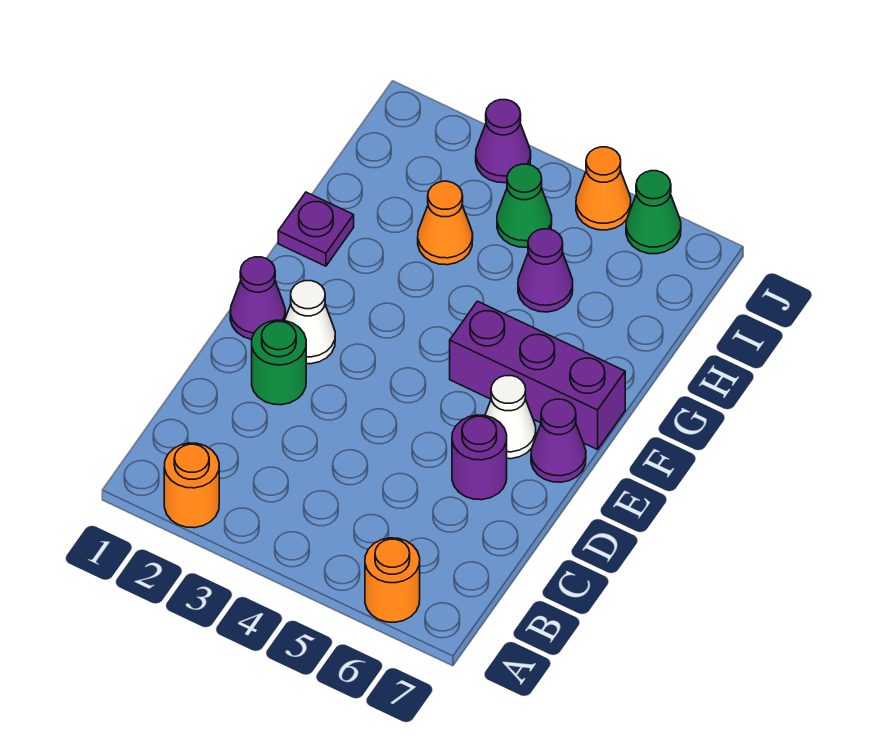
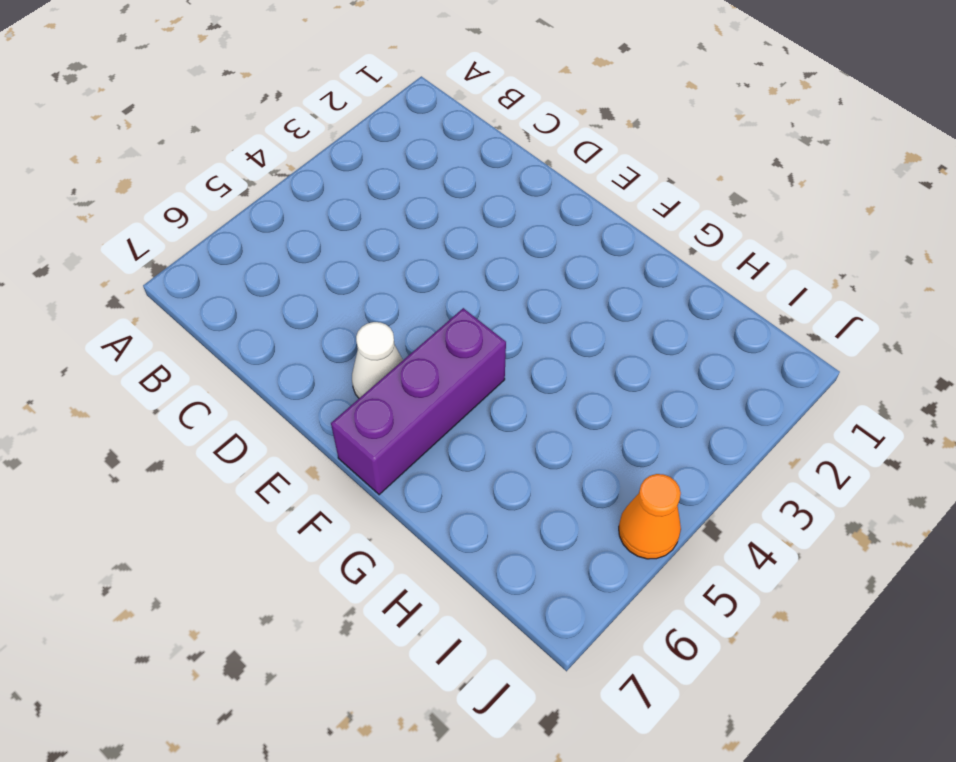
none -> orange 1x1 round brick [164,443,219,528]
none -> orange 1x1 round brick [365,538,420,622]
none -> green 1x1 round brick [252,320,306,405]

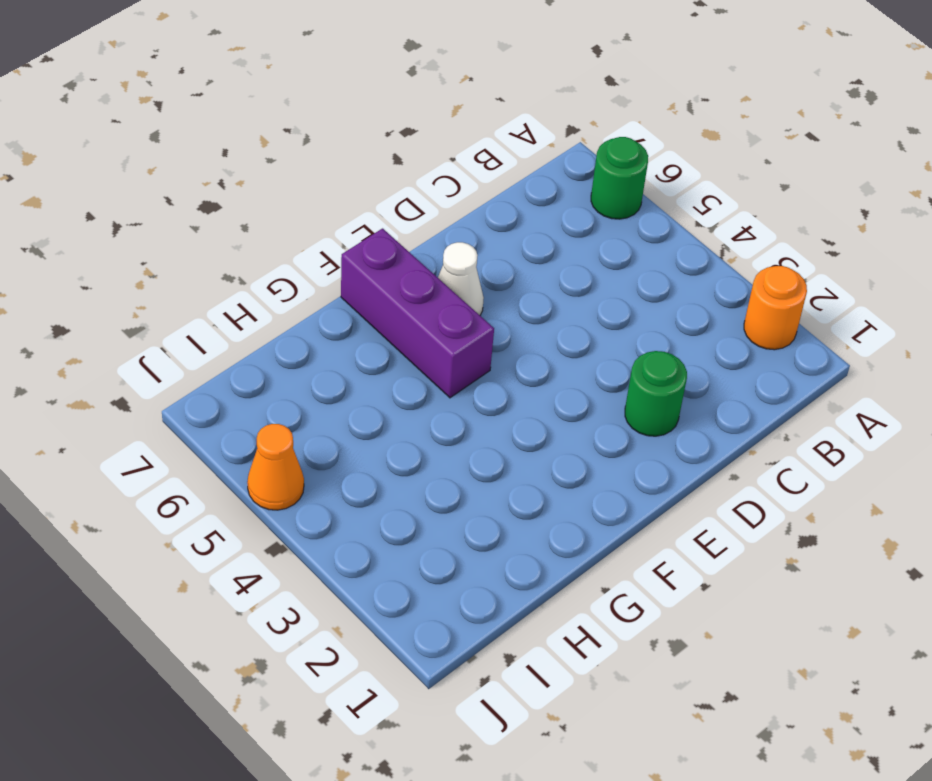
green 1x1 round brick [591,137,648,219] -> orange 1x1 round brick [365,538,420,622]
none -> purple 1x1 round brick [452,415,507,500]
none -> purple 1x1 cone [230,257,285,339]
none -> white 1x1 cone [285,281,335,364]

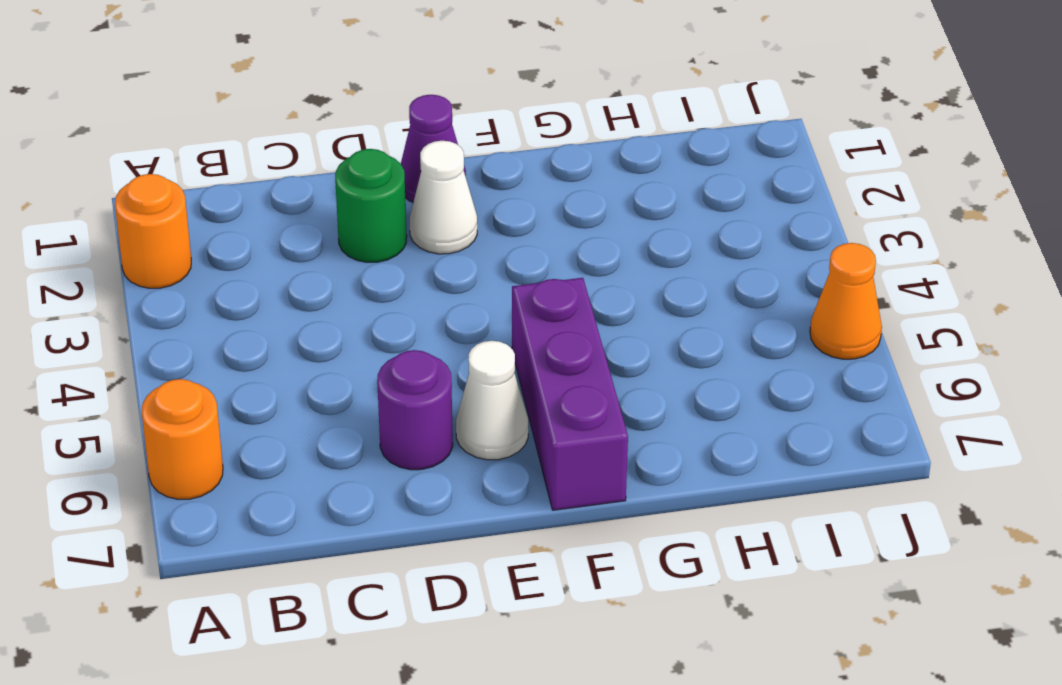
none -> purple 1x1 cone [531,399,586,482]
none -> purple 1x1 plate [278,192,354,266]
none -> orange 1x1 cone [418,181,473,265]

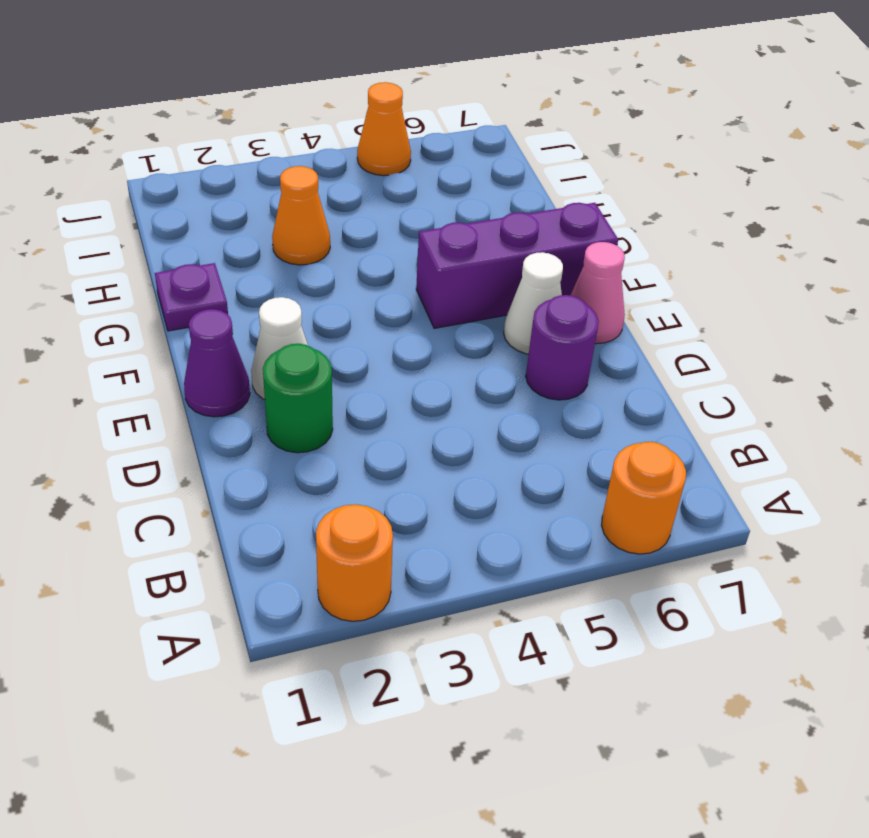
pink 1x1 cone [570,242,625,344] -> purple 1x1 cone [531,399,586,482]
none -> purple 1x1 cone [518,229,573,312]
none -> green 1x1 cone [497,164,552,247]
none -> purple 1x1 cone [476,100,531,183]

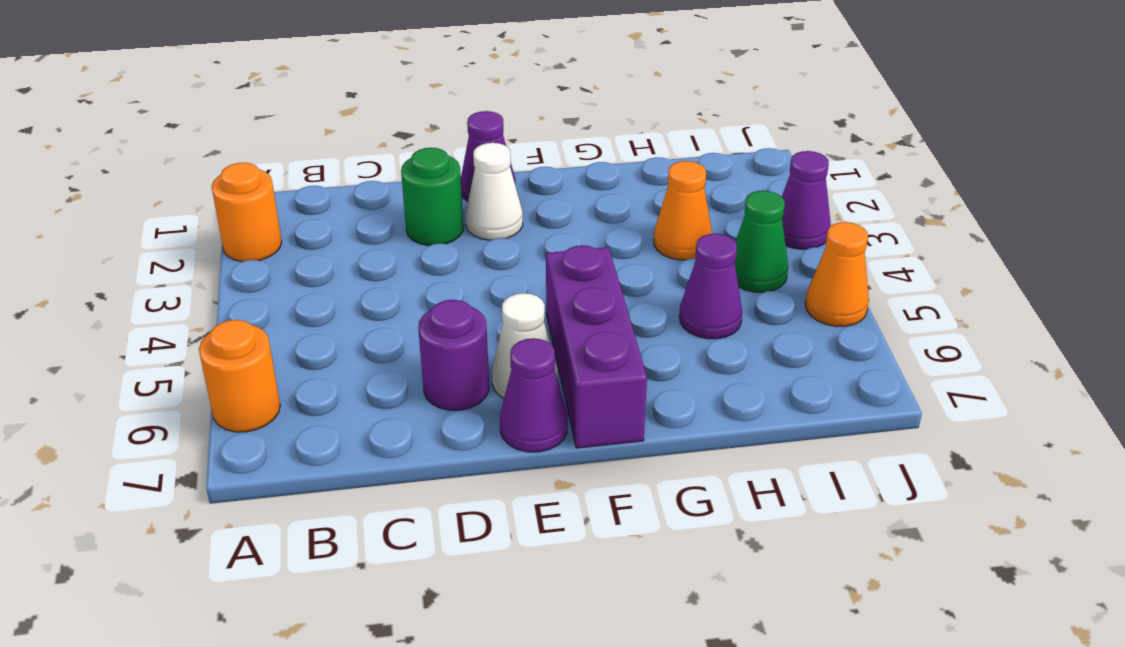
none -> purple 1x1 plate [278,192,354,266]
none -> green 1x1 cone [626,171,681,254]

